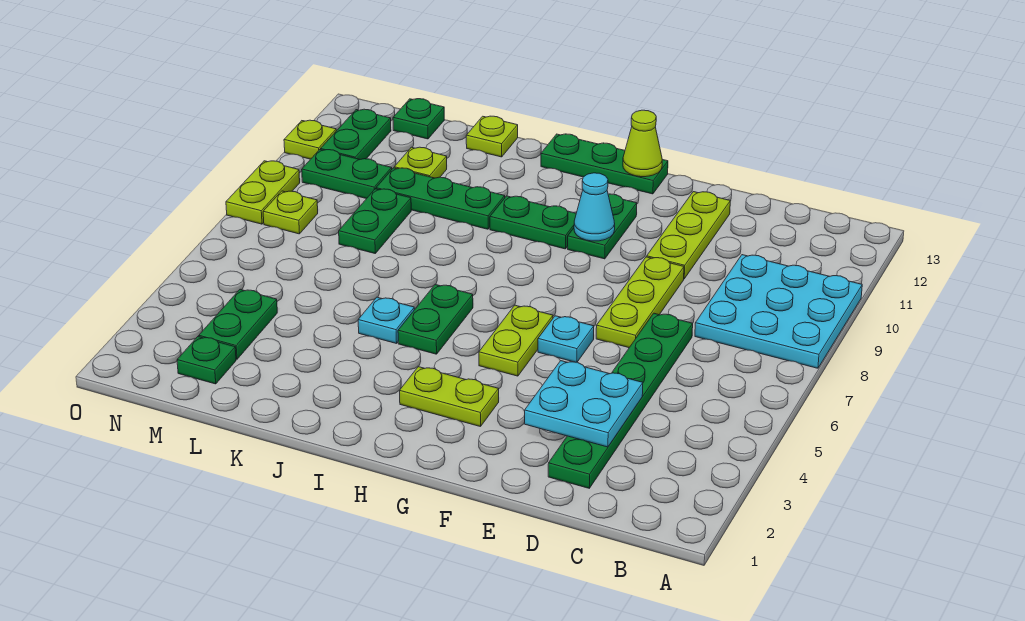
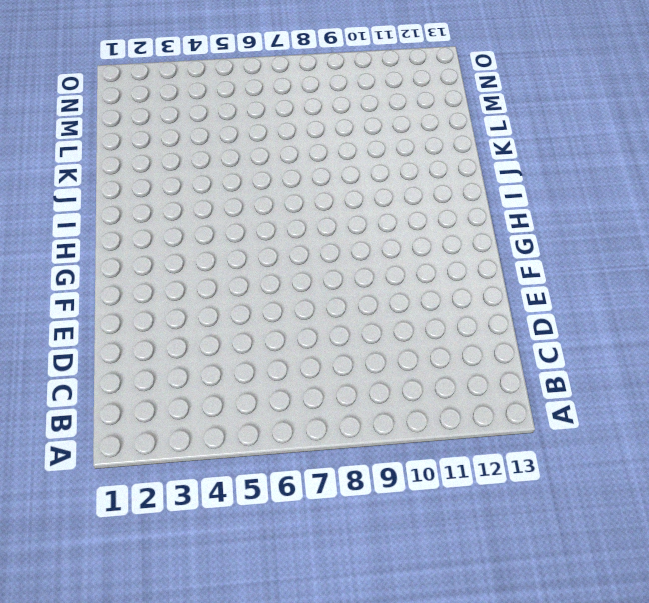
none -> cyan 3x3 plate [695,255,862,368]
none -> green 1x6 plate [548,313,693,488]
none -> lime 1x3 plate [596,257,684,348]

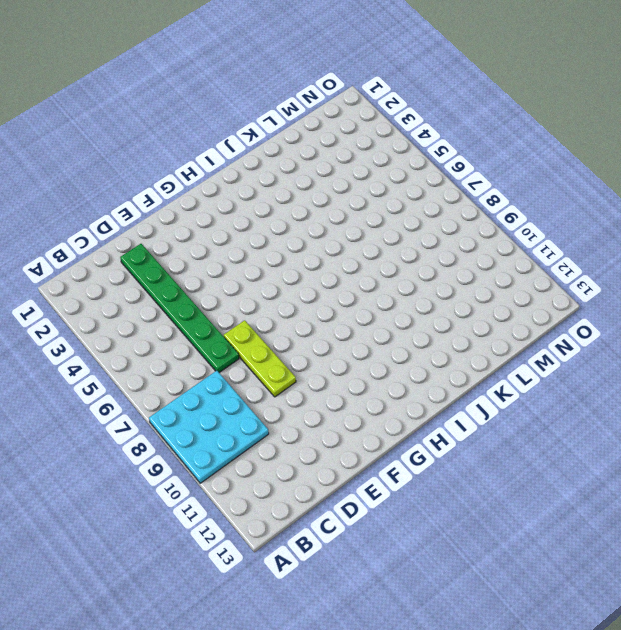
none -> lime 1x3 plate [647,192,730,279]
none -> cyan 1x1 plate [538,316,594,362]
none -> lime 1x2 plate [400,367,499,427]

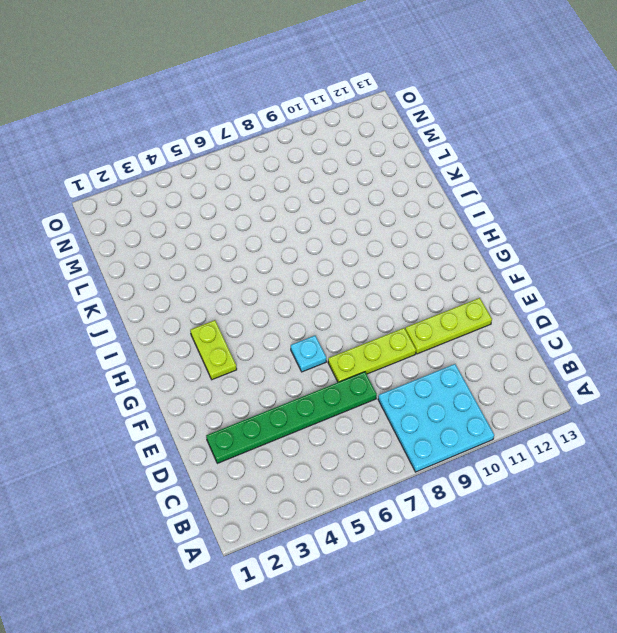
none -> lime 1x2 plate [479,305,553,376]
none -> green 1x2 plate [568,194,637,259]
none -> green 1x3 plate [541,134,668,194]

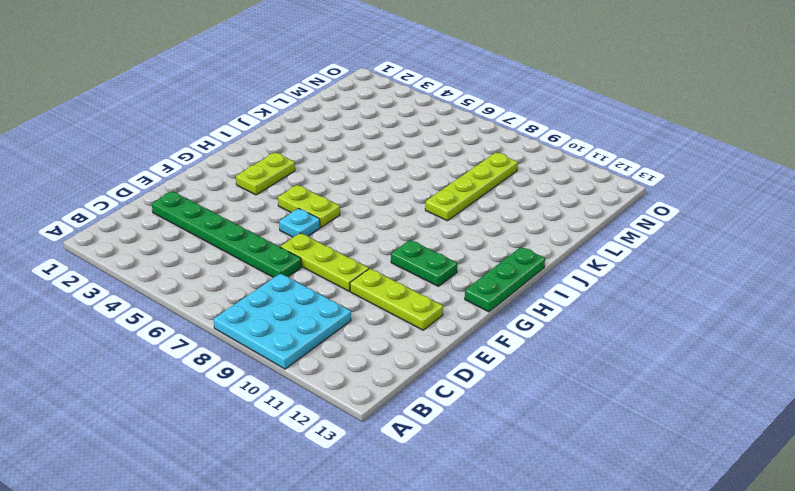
lime 1x4 plate [425,152,518,221] -> green 1x2 plate [339,189,411,253]
none -> green 1x2 plate [490,196,576,249]
none -> green 1x2 plate [398,284,473,354]
none -> cyan 1x1 plate [358,297,414,344]

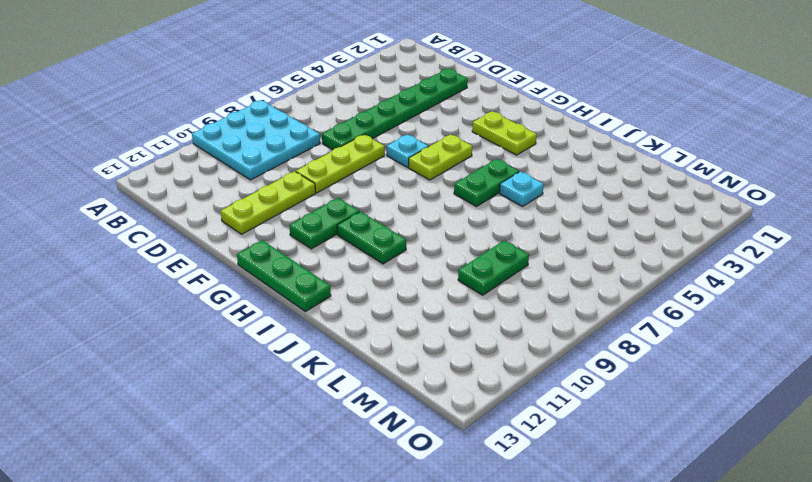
none -> green 1x3 plate [376,168,505,229]
none -> lime 1x1 plate [466,116,518,157]
none -> lime 1x1 plate [394,147,447,178]

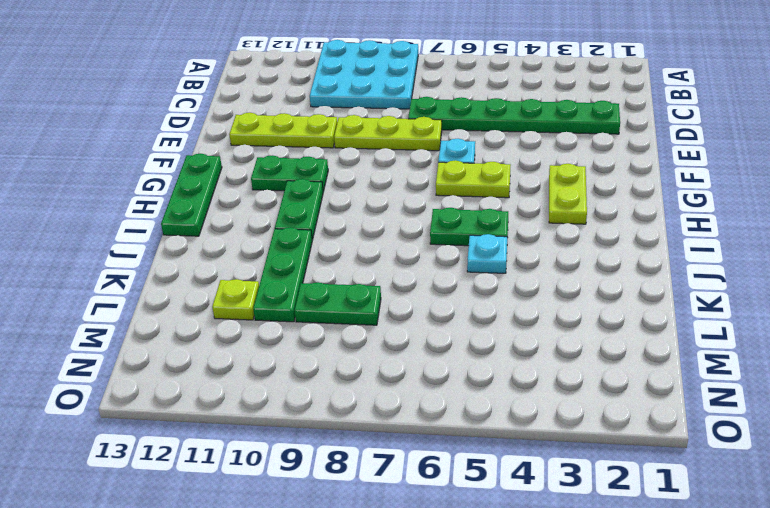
none -> lime 1x1 plate [466,116,518,157]
none -> green 1x1 plate [177,337,236,384]
none -> green 1x2 plate [199,289,277,359]

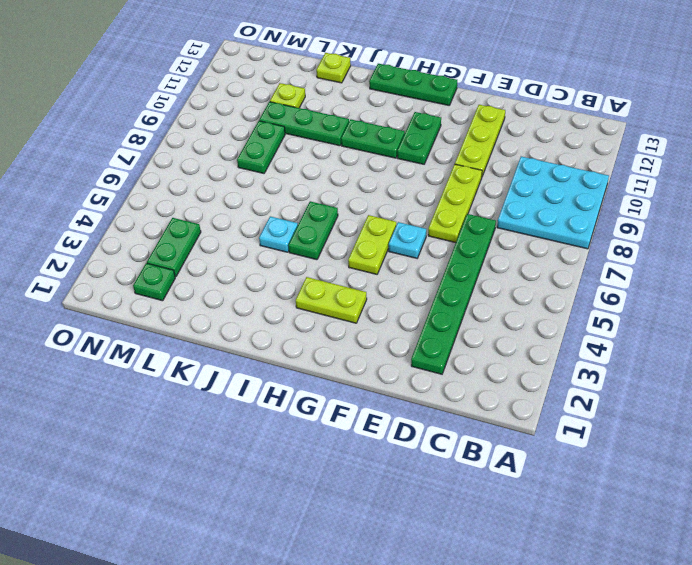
none -> green 1x2 plate [302,150,392,199]
none -> green 1x1 plate [393,99,444,139]
none -> lime 1x1 plate [263,191,318,234]

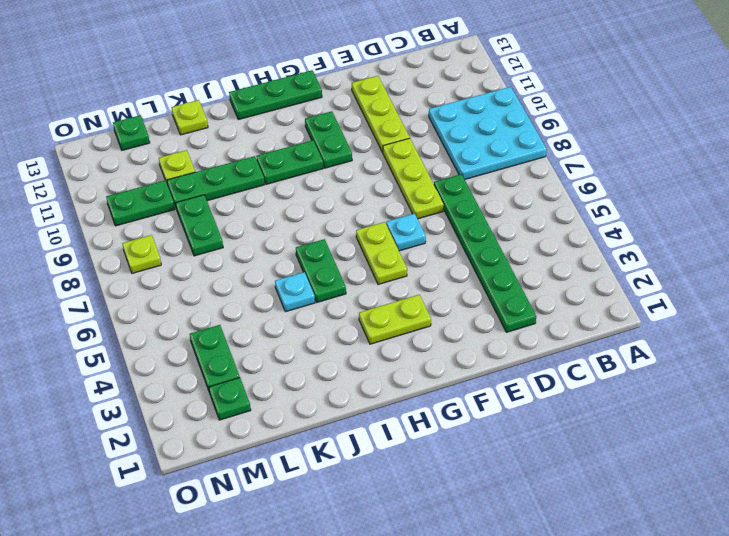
none -> green 1x2 plate [321,109,391,159]
none -> lime 1x2 plate [226,161,300,224]
none -> lime 1x1 plate [284,120,336,159]

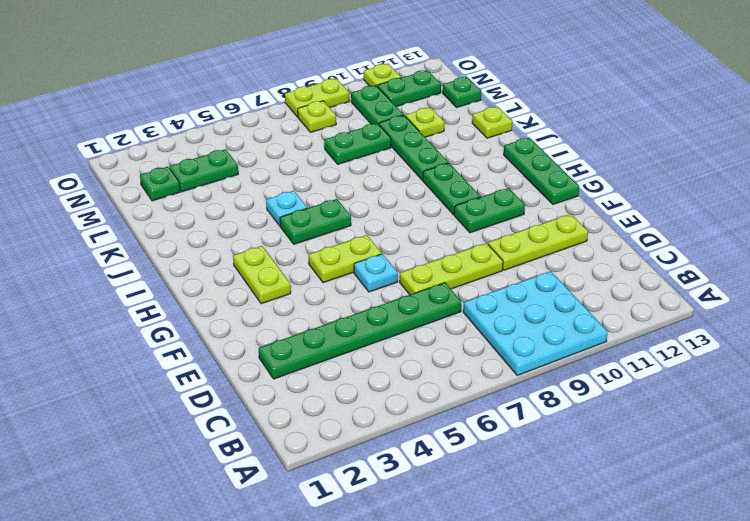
none -> cyan 2x2 plate [525,361,643,447]
none -> cyan 1x1 cone [574,173,615,241]
none -> lime 1x1 cone [623,110,662,177]

